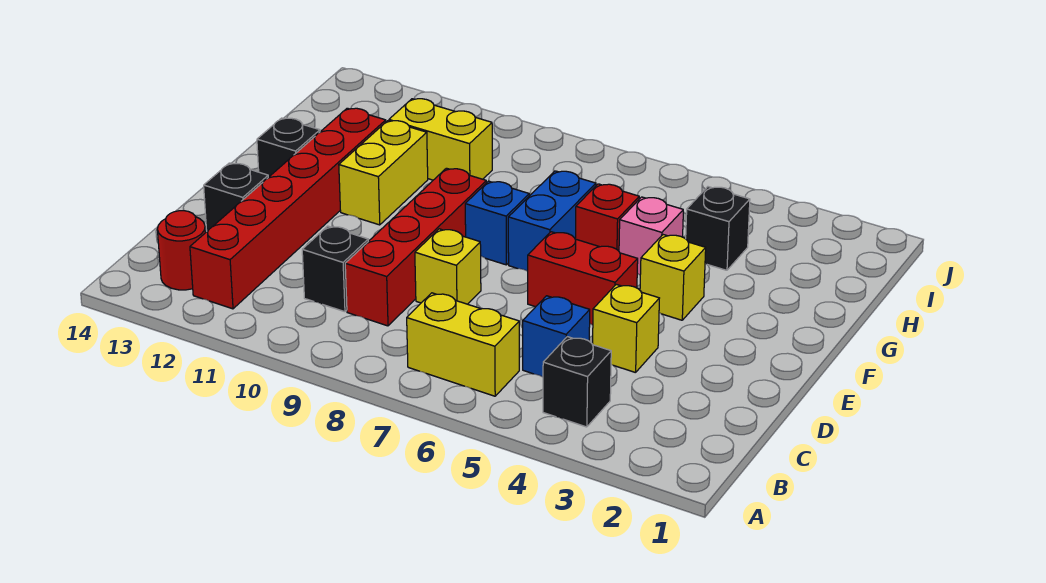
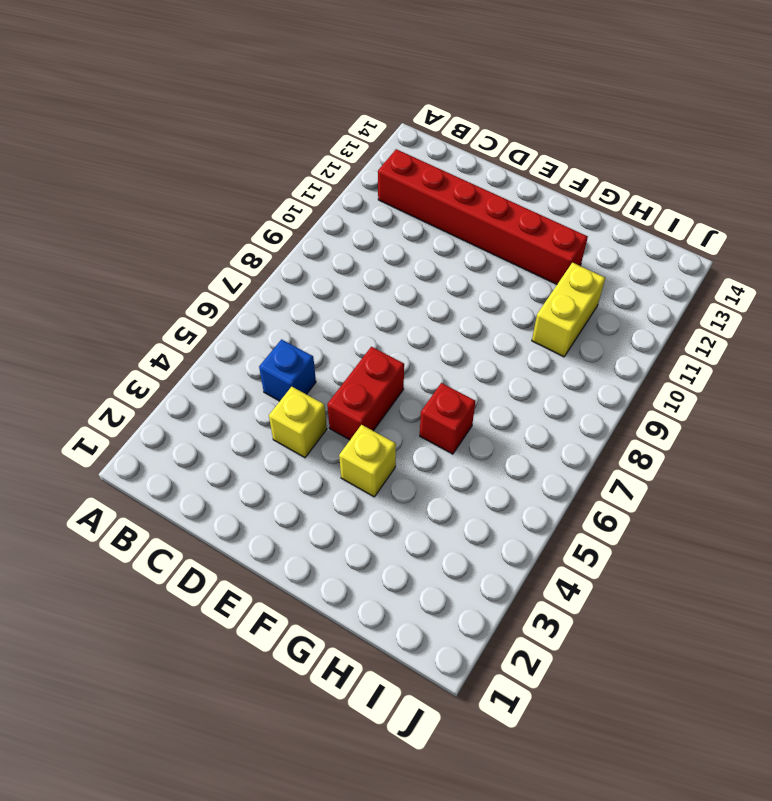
none -> black 1x1 brick [543,337,611,427]
none -> yellow 1x2 brick [407,293,519,396]
none -> red 1x1 round brick [157,211,206,290]

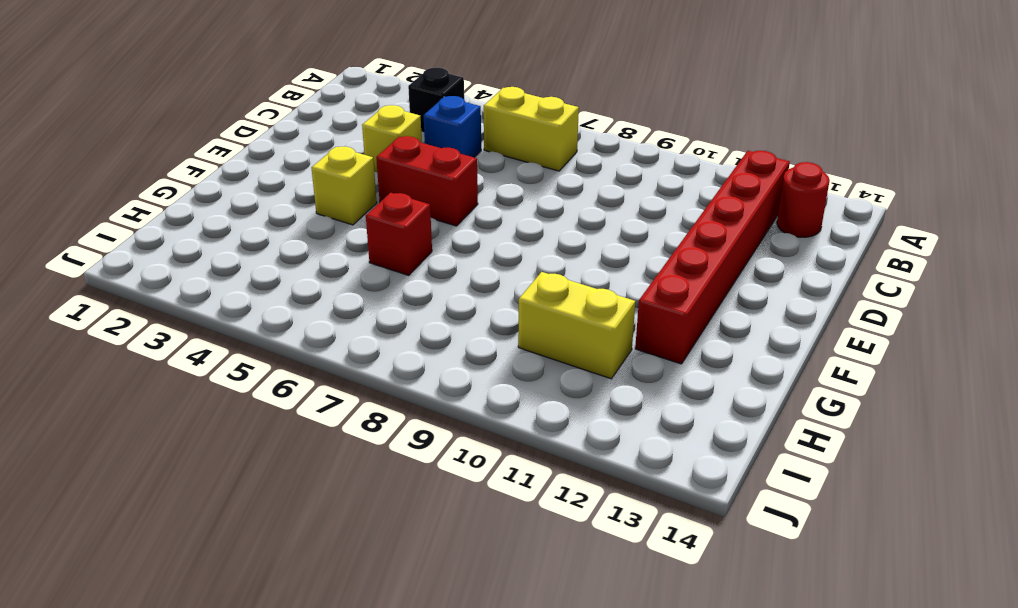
none -> red 1x4 brick [345,168,486,326]
none -> black 1x1 brick [302,226,368,312]
none -> yellow 1x1 brick [415,229,481,304]

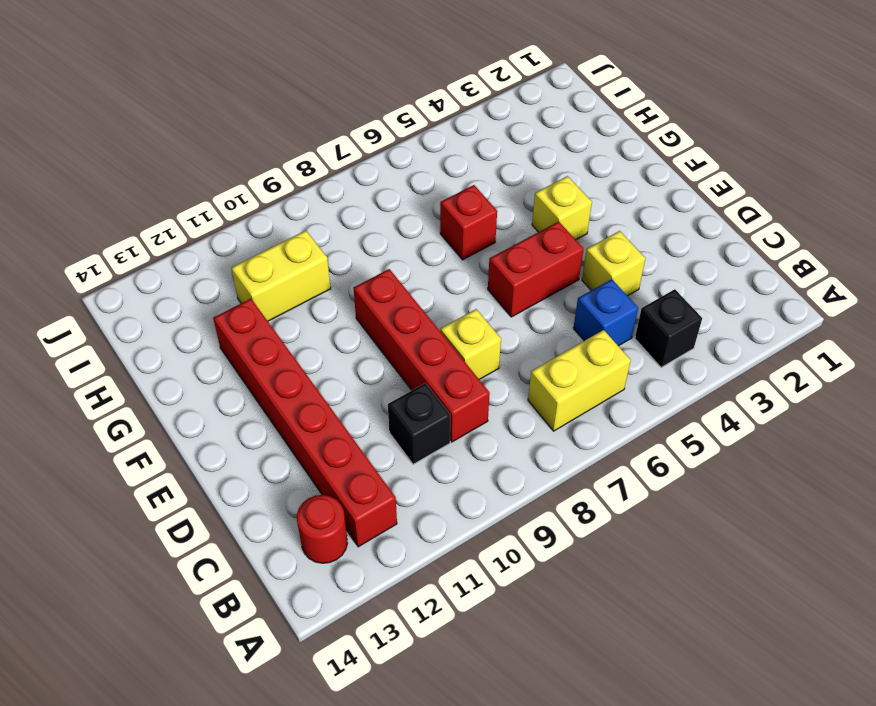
none -> black 1x1 brick [204,163,268,231]
none -> blue 1x2 brick [508,171,596,271]
none -> blue 1x1 brick [465,181,529,265]

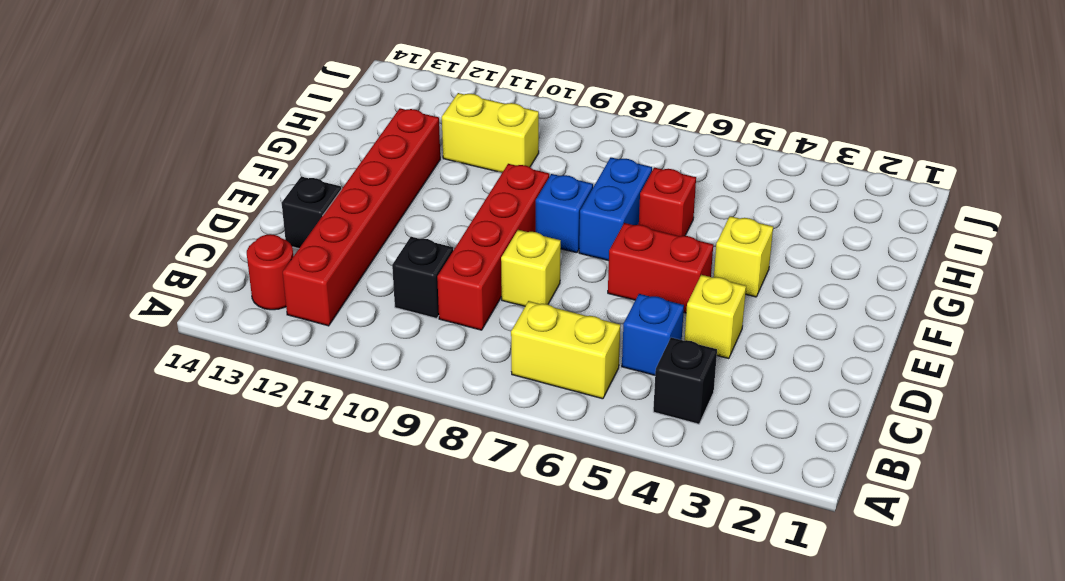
none -> yellow 1x2 brick [339,121,428,225]
none -> black 1x1 brick [257,118,320,177]
none -> pink 1x1 brick [619,197,683,275]

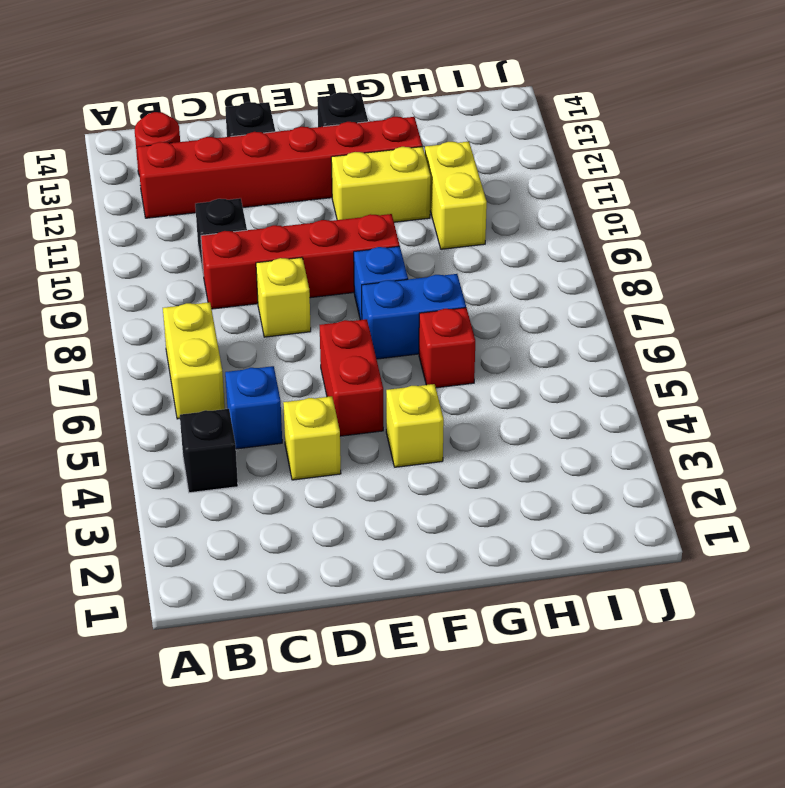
none -> pink 1x1 brick [619,197,683,275]
none -> black 1x1 brick [686,187,750,270]

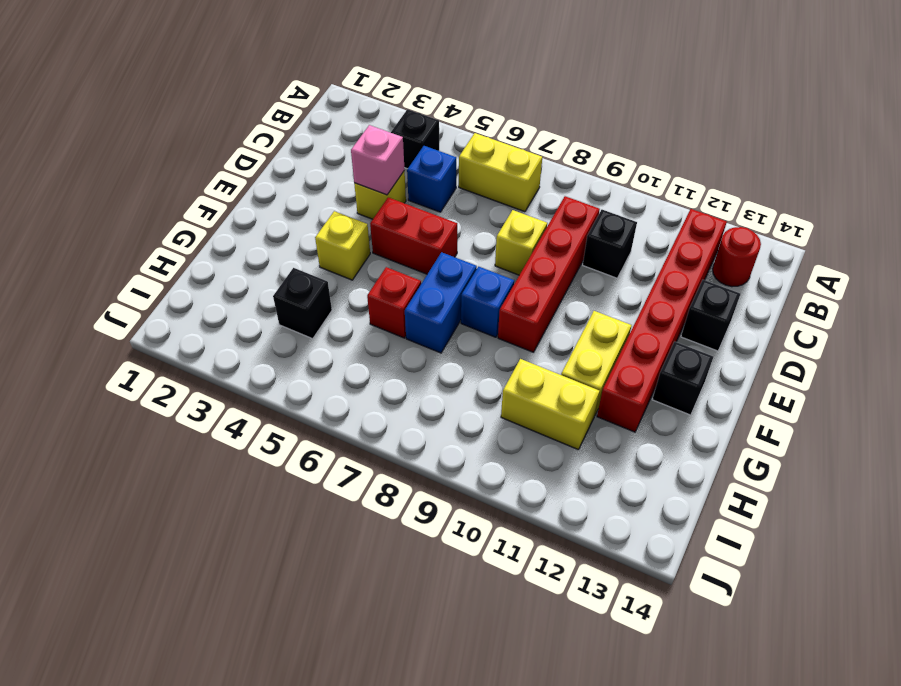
pink 1x1 brick [351,125,405,195] -> pink 1x1 brick moved to [619,197,683,275]

